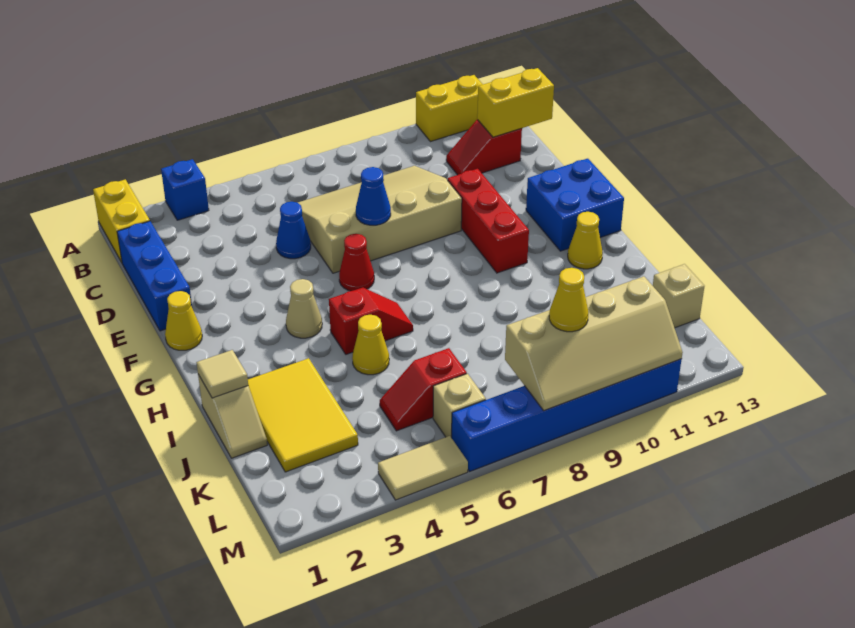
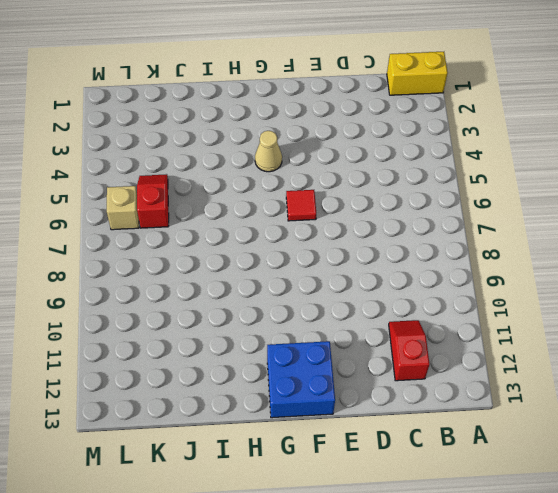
red 1x1 tile [286,190,316,221] -> red 1x1 cone [339,234,374,291]
none -> blue 1x1 brick [161,159,209,220]
none -> yellow 1x2 brick [416,75,483,142]
none -> blue 1x3 brick [117,221,192,331]

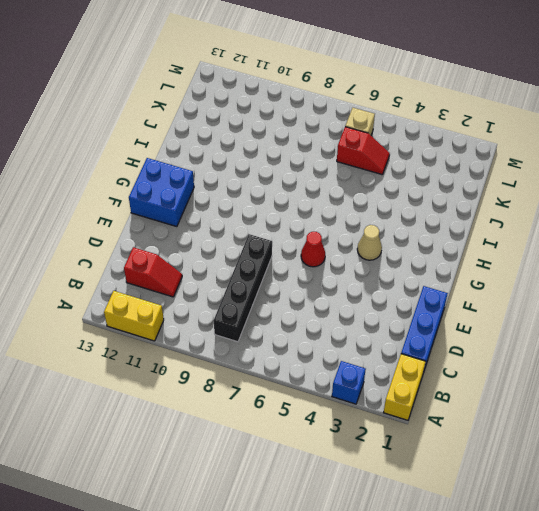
black 1x4 brick [214,234,272,342] -> tan 3x4 slope [298,166,462,273]
none -> blue 1x1 cone [276,202,311,259]
none -> red 1x3 brick [448,169,529,273]
none -> yellow 1x1 cone [165,291,202,350]

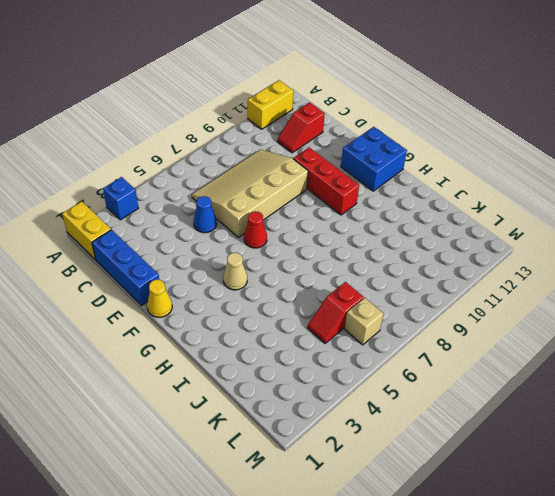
none -> red 1x2 slope [329,288,413,354]
none -> yellow 1x1 cone [568,212,603,269]
none -> tan 1x2 slope [198,374,267,458]

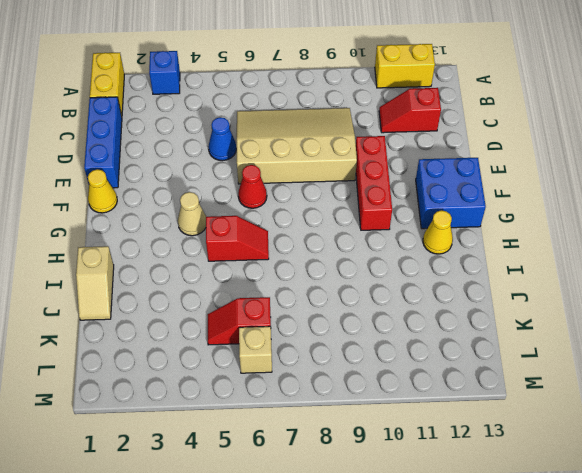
none -> yellow 2x3 tile [248,358,358,472]
none -> yellow 1x1 cone [352,315,389,375]
none -> tan 1x1 brick [653,264,704,328]

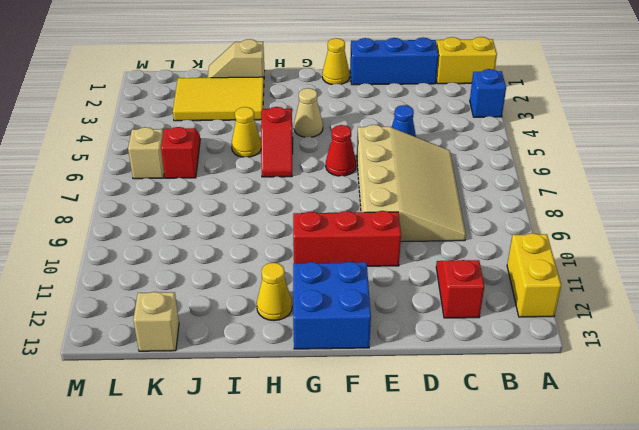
none -> tan 1x2 tile [378,436,468,500]
none -> blue 1x6 brick [452,359,682,471]
none -> yellow 1x2 brick [477,68,554,137]

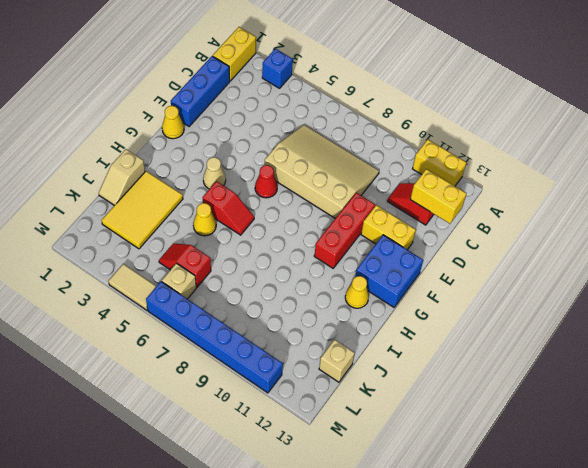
yellow 1x2 brick [361,205,416,250] -> none
none -> blue 1x1 cone [276,202,311,259]
none -> blue 1x1 cone [356,167,391,225]
none -> tan 1x1 tile [197,350,248,398]

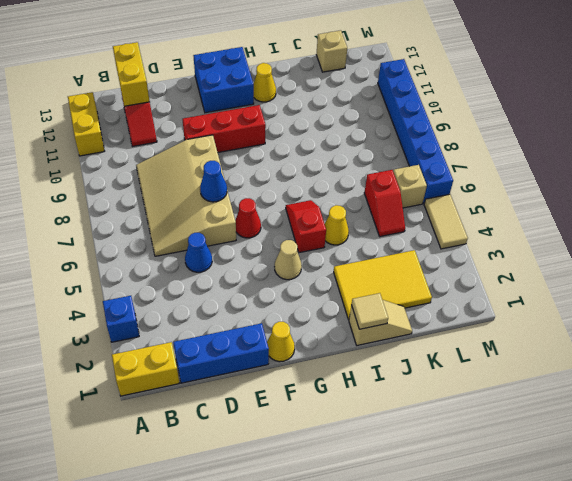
none -> tan 2x4 slope [505,276,683,411]
none -> yellow 1x1 cone [549,268,588,332]

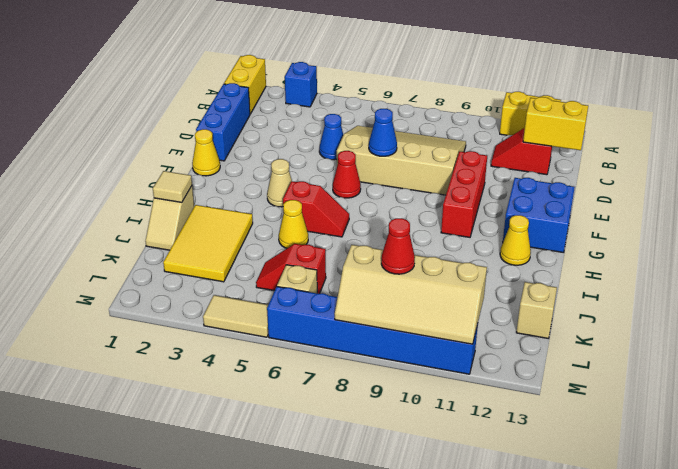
red 1x1 cone [381,218,415,274] -> yellow 1x1 cone [549,268,588,332]

